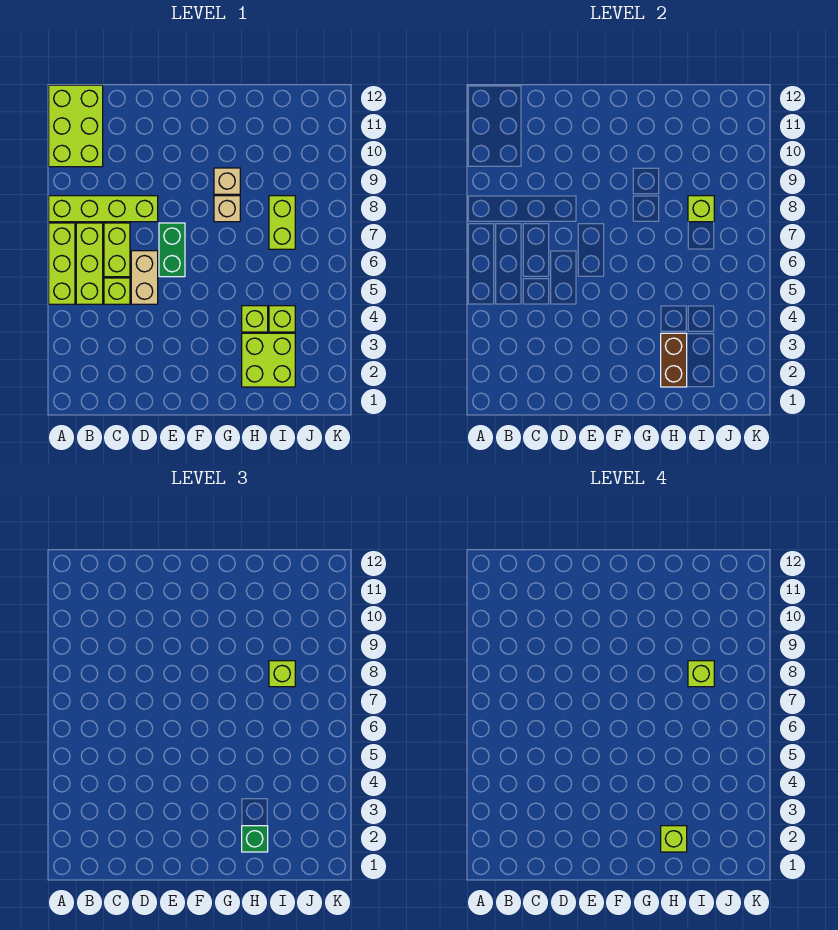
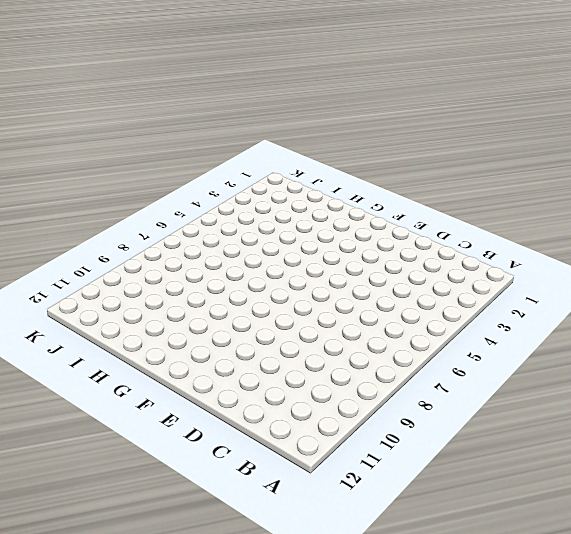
none -> lime 1x3 brick [49,223,75,304]
none -> lime 1x4 brick [49,196,158,222]
none -> lime 2x3 brick [49,85,103,167]

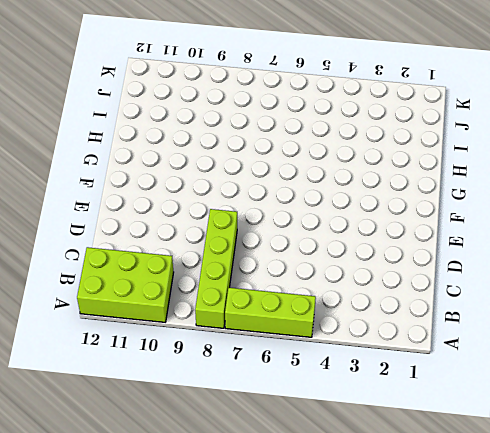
none -> lime 1x3 brick [76,223,103,304]
none -> lime 1x1 brick [104,278,130,304]
none -> lime 1x2 brick [104,223,130,277]

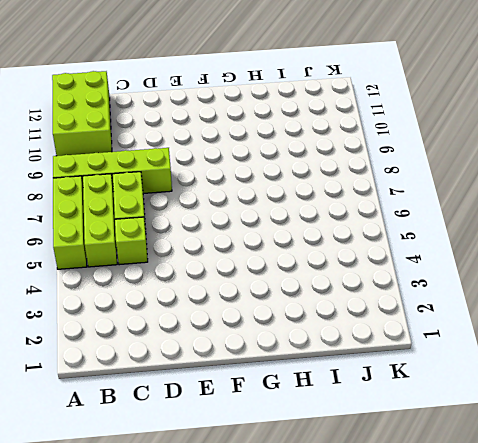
none -> tan 1x2 brick [131,251,158,304]
none -> green 1x2 brick [159,223,185,277]
none -> tan 1x1 brick [214,196,240,222]

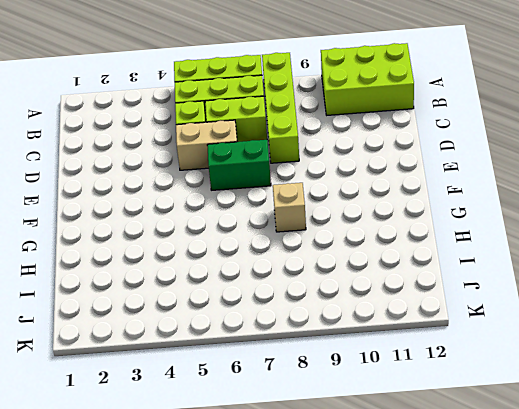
none -> tan 1x1 brick [214,168,240,194]
none -> lime 2x2 brick [242,333,295,387]
none -> lime 1x1 brick [242,306,268,332]

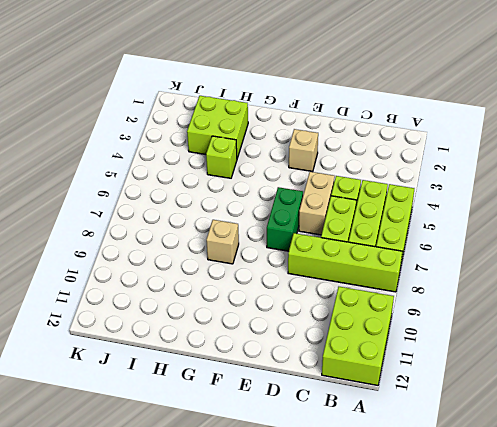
tan 1x1 brick [289,129,318,172] -> tan 1x1 brick moved to [214,168,240,194]
none -> lime 1x1 brick [269,306,295,332]
none -> lime 1x2 brick [269,196,295,249]
none -> brown 1x2 brick [661,333,687,387]

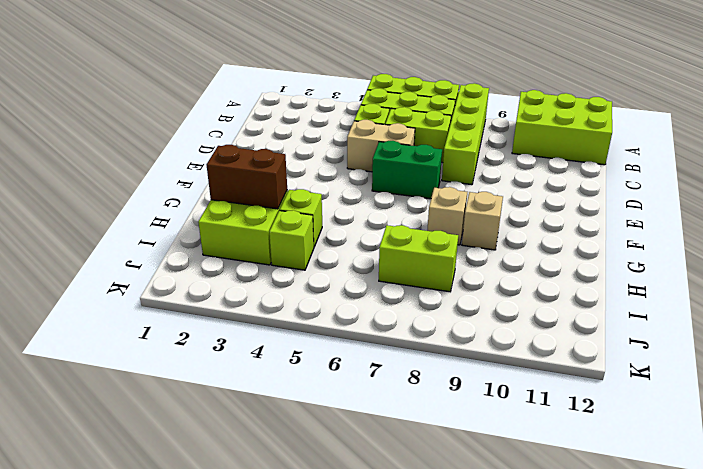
none -> lime 1x1 brick [688,196,714,222]
none -> green 1x1 brick [242,826,268,852]
none -> lime 1x1 brick [269,661,295,687]

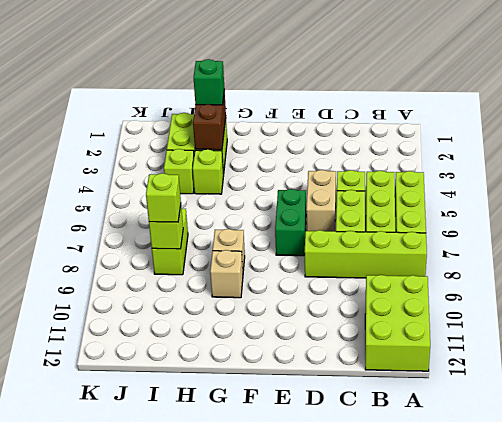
none -> lime 1x1 brick [661,826,687,852]
none -> lime 1x1 brick [688,661,714,687]

